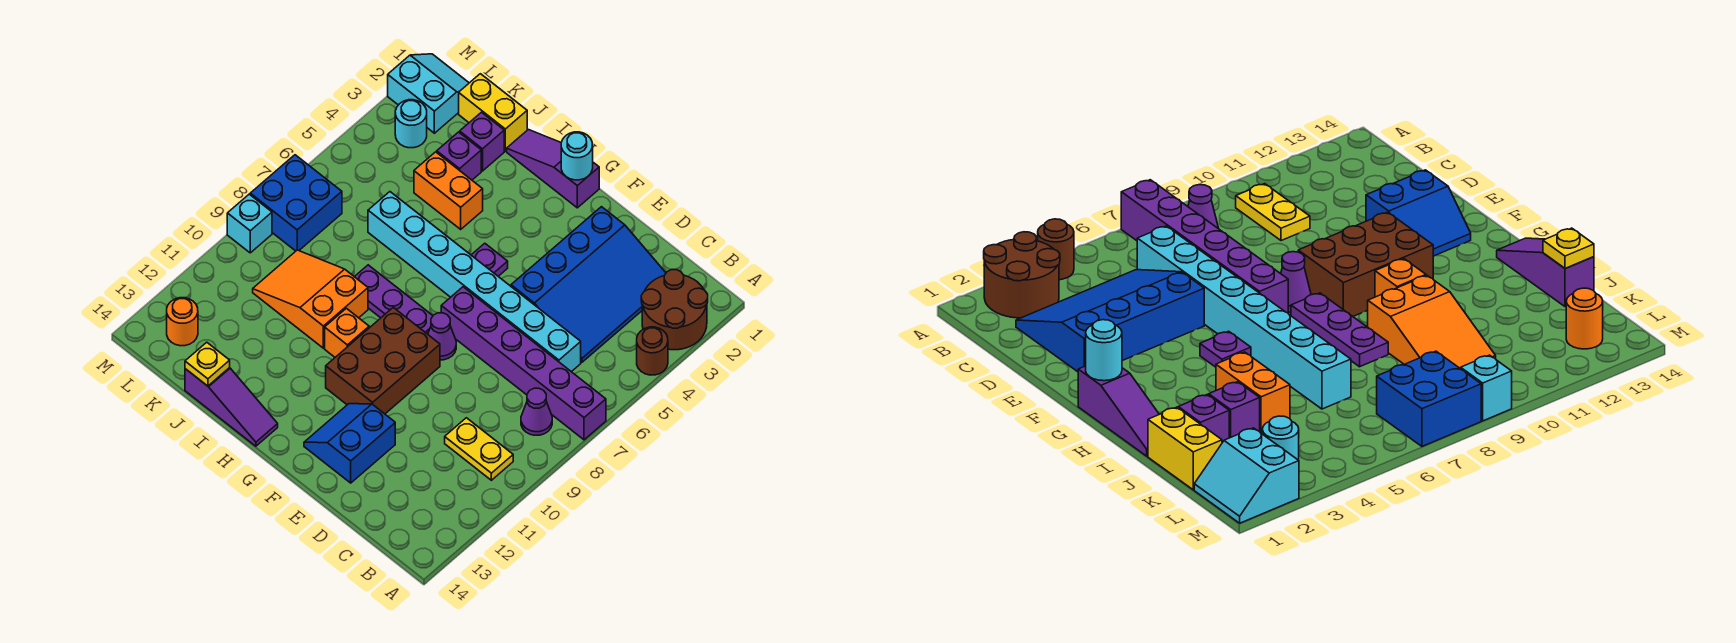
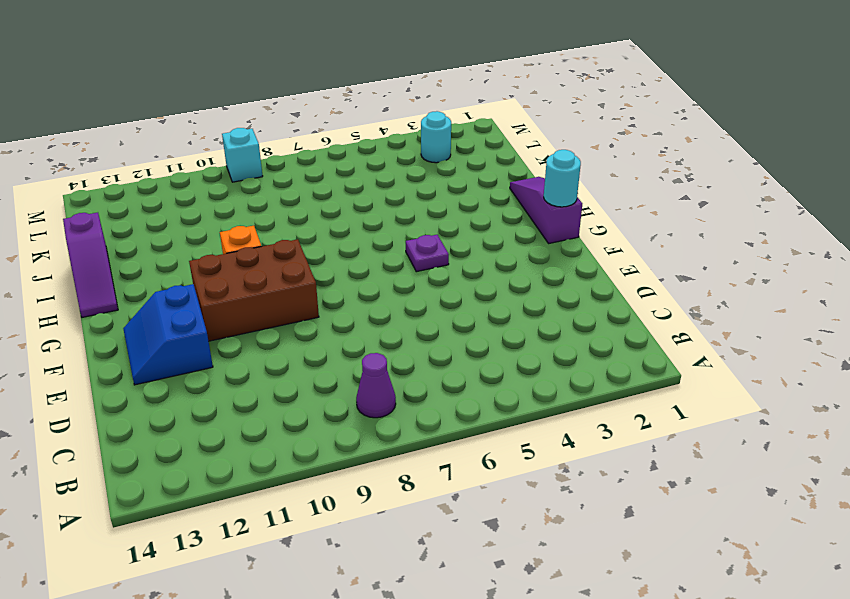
blue 2x2 slope [123,284,213,385] -> blue 2x2 slope turned to [304,404,395,483]
none -> brown 2x2 round brick [641,270,708,350]
none -> brown 1x1 round brick [637,327,668,375]
none -> purple 1x6 brick [441,287,606,440]

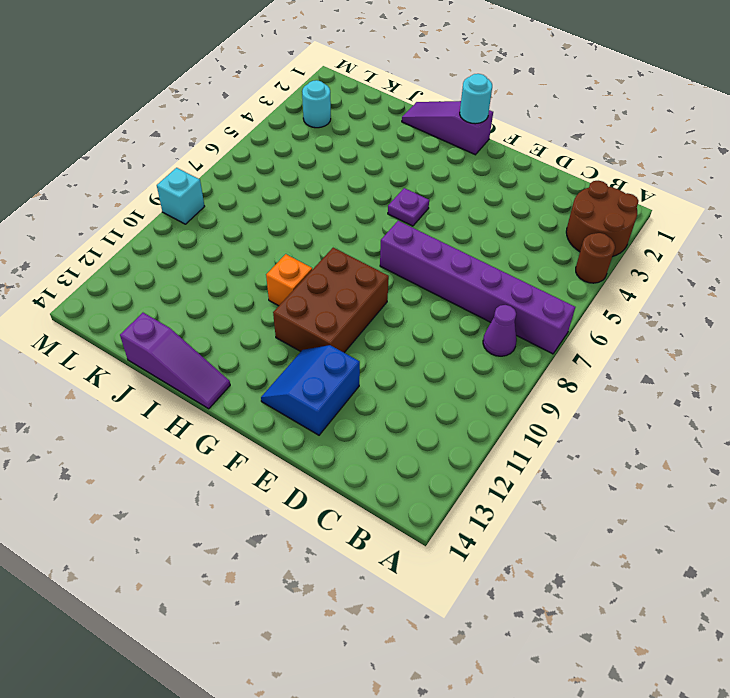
none -> yellow 1x2 plate [445,418,513,480]
none -> blue 3x4 slope [511,207,666,362]
none -> cyan 1x8 brick [368,192,581,372]

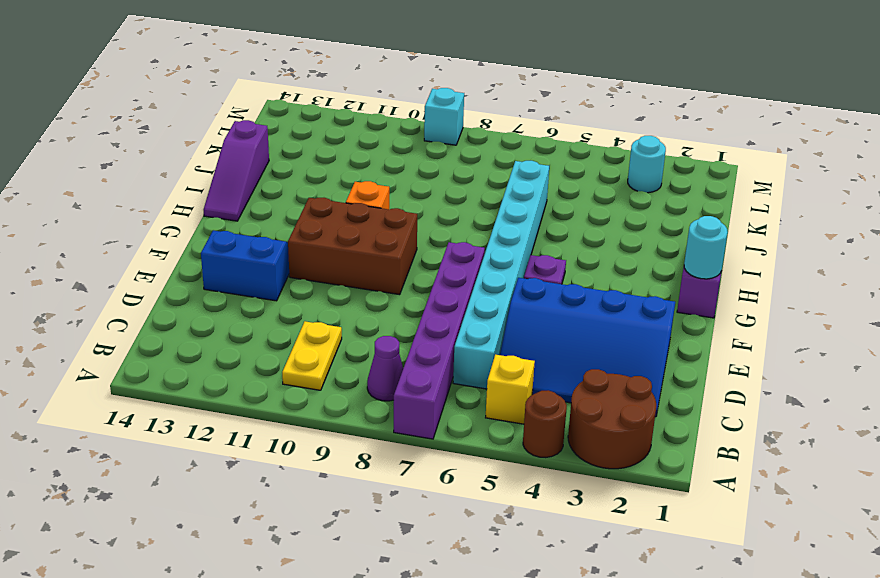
yellow 1x1 brick [486,355,535,424] -> none
none -> purple 1x1 cone [428,313,456,360]
none -> purple 1x3 plate [355,265,433,334]
none -> orange 1x2 brick [414,152,483,229]

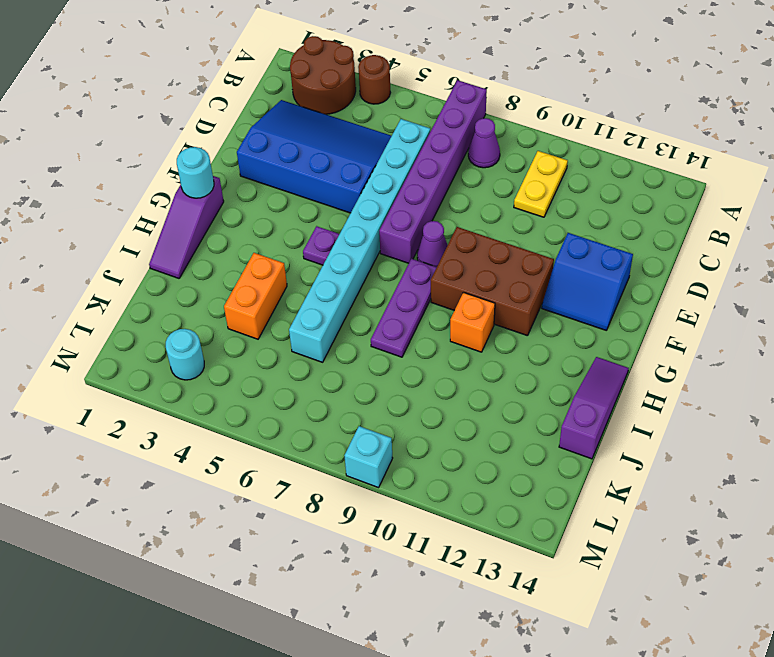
none -> orange 2x3 slope [253,250,368,348]
none -> yellow 1x2 brick [459,74,527,151]
none -> purple 1x1 brick [460,112,504,171]

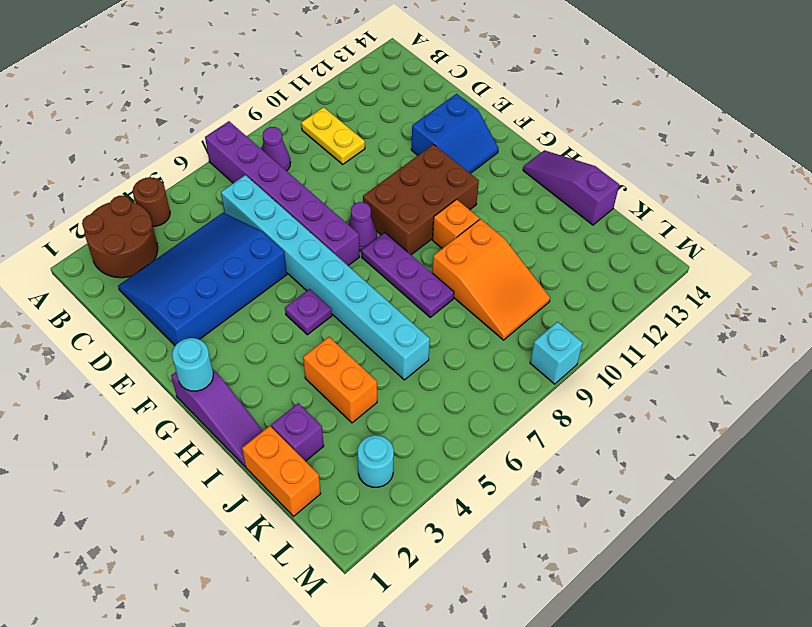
orange 1x2 brick [242,426,321,516] -> yellow 1x2 brick [459,74,527,151]
none -> purple 1x1 brick [437,132,481,180]
none -> cyan 2x2 slope [388,54,469,133]
none -> blue 2x2 brick [250,155,342,251]

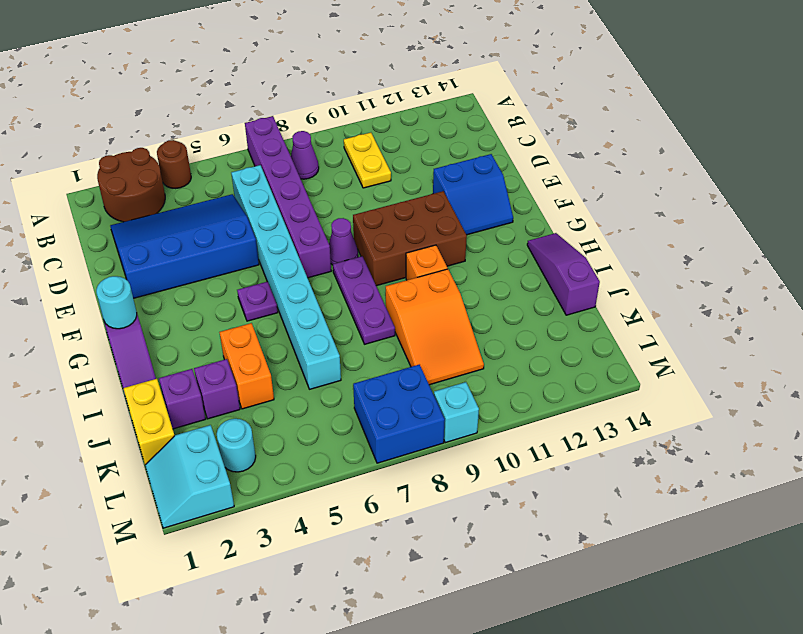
none -> orange 1x1 round brick [167,298,198,346]
none -> yellow 1x1 plate [185,342,230,386]

